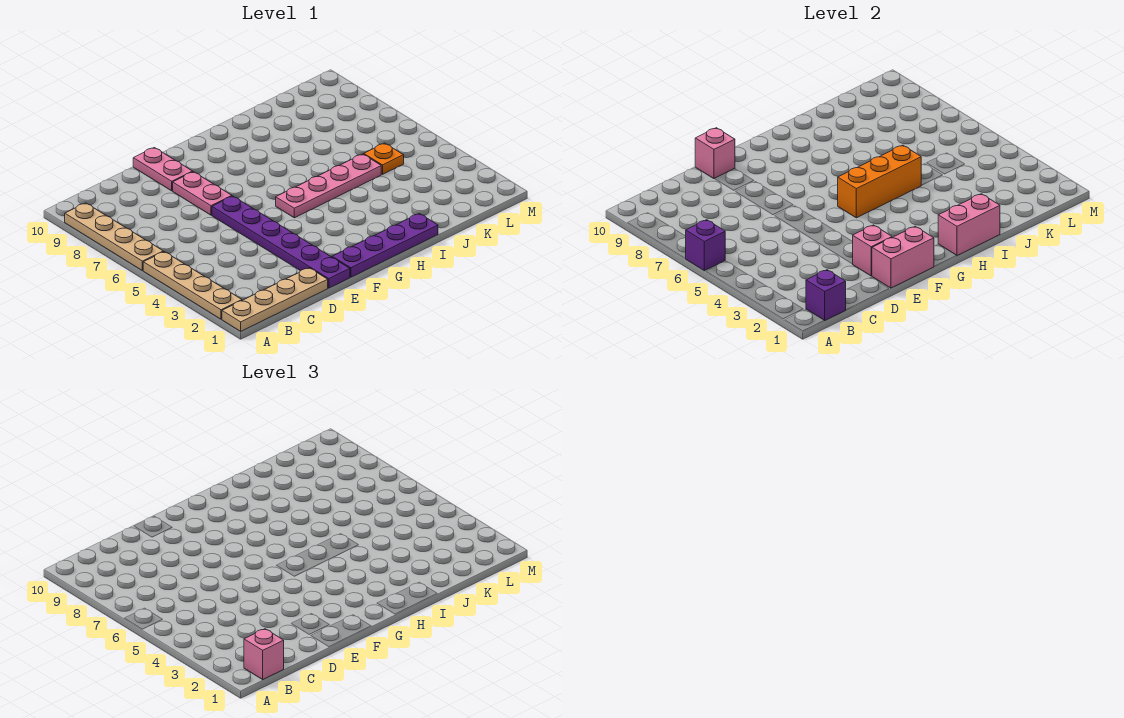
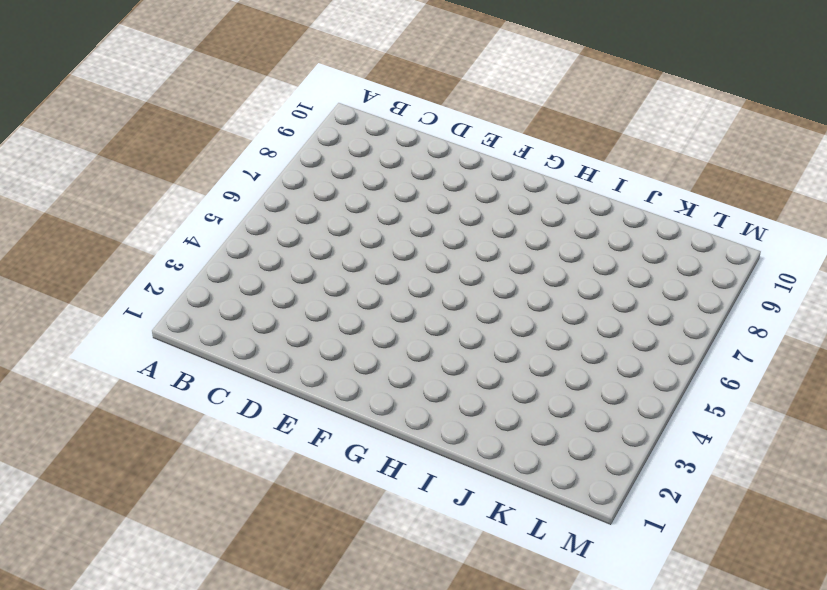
none -> tan 1x4 plate [222,268,328,331]
none -> tan 1x4 plate [143,252,242,319]
none -> tan 1x4 plate [65,203,163,271]

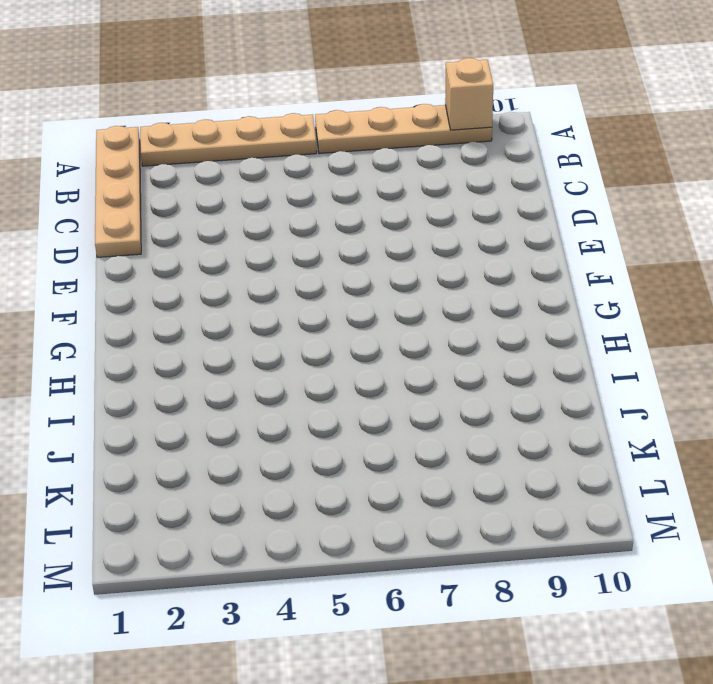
tan 1x1 brick [445,58,493,130] -> none
none -> purple 1x6 plate [212,196,350,288]
none -> pink 1x2 plate [173,172,232,215]
none -> pink 1x2 plate [133,148,193,191]

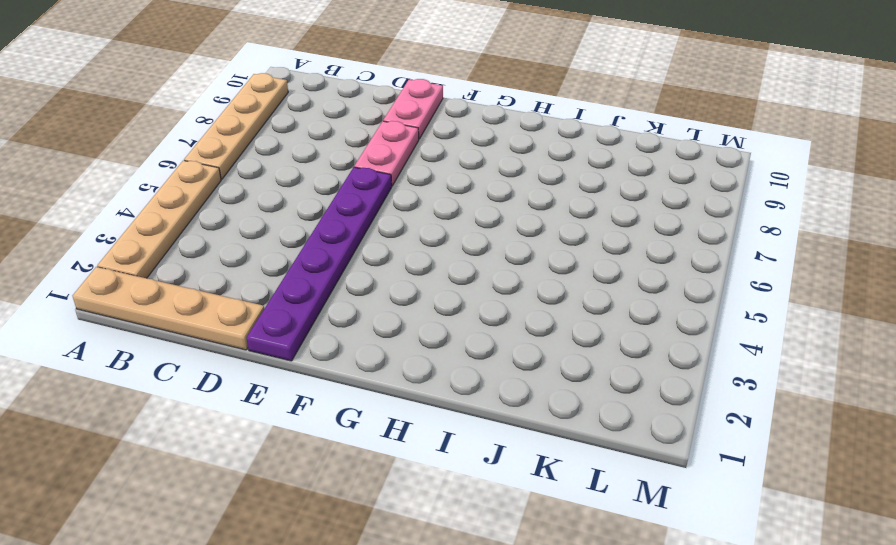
none -> purple 1x4 plate [332,214,438,277]
none -> pink 1x4 plate [276,154,381,218]
none -> orange 1x1 plate [364,143,404,174]

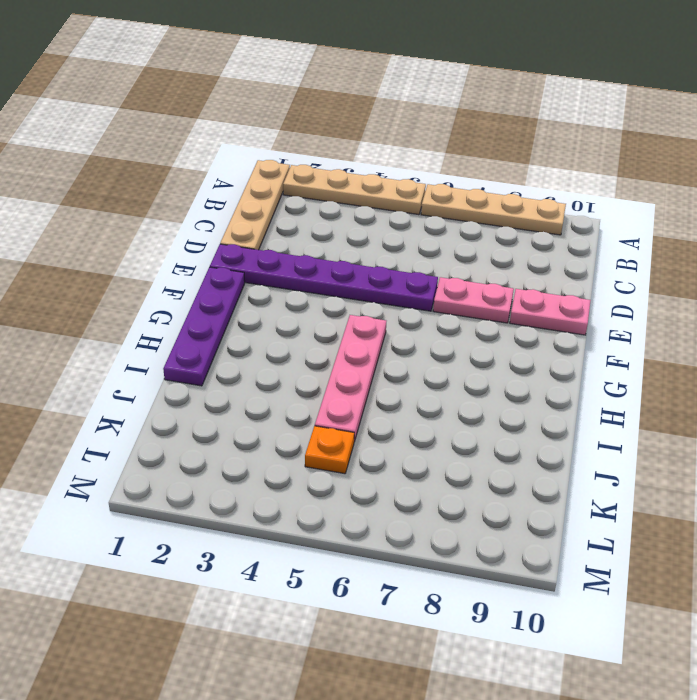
none -> purple 1x1 brick [685,220,725,271]
none -> purple 1x1 brick [806,270,846,321]
none -> pink 1x2 brick [872,226,934,288]

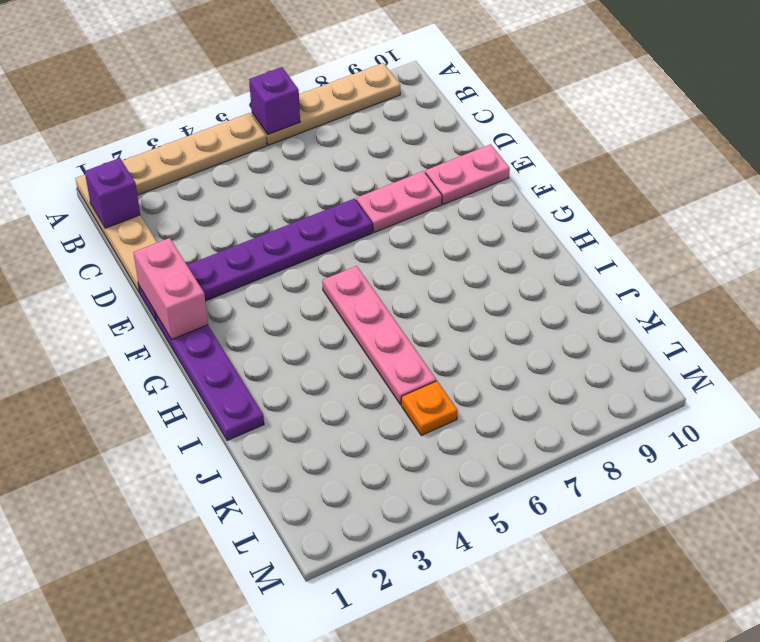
none -> pink 1x1 brick [853,225,892,276]
none -> pink 1x1 brick [695,128,735,179]
none -> orange 1x3 brick [838,145,921,218]

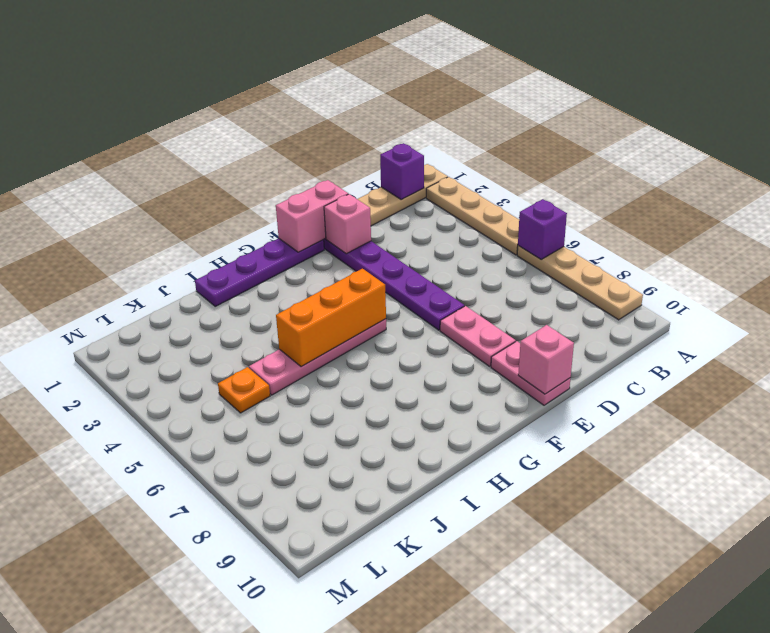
none -> pink 1x2 brick [938,194,1000,256]
none -> pink 1x1 brick [244,629,284,679]

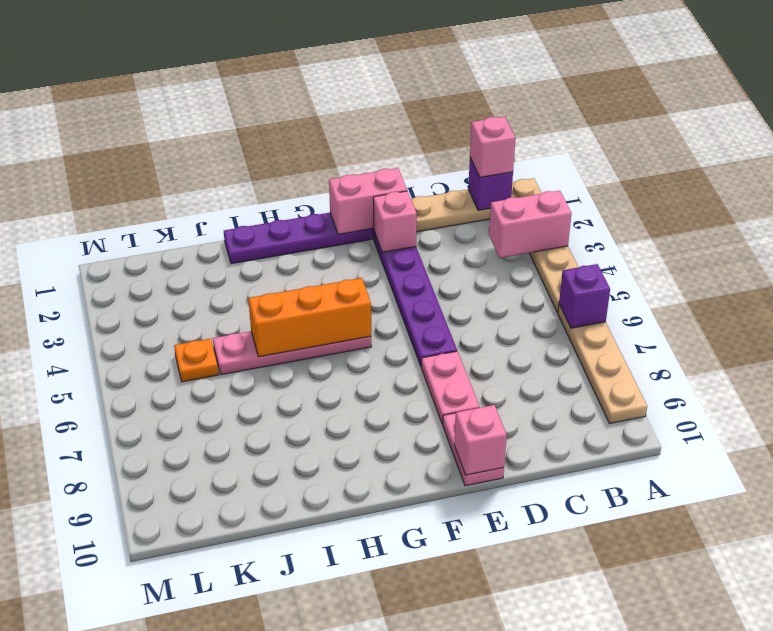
pink 1x2 brick [489,191,572,258] -> pink 1x2 brick moved to [938,194,1000,256]

